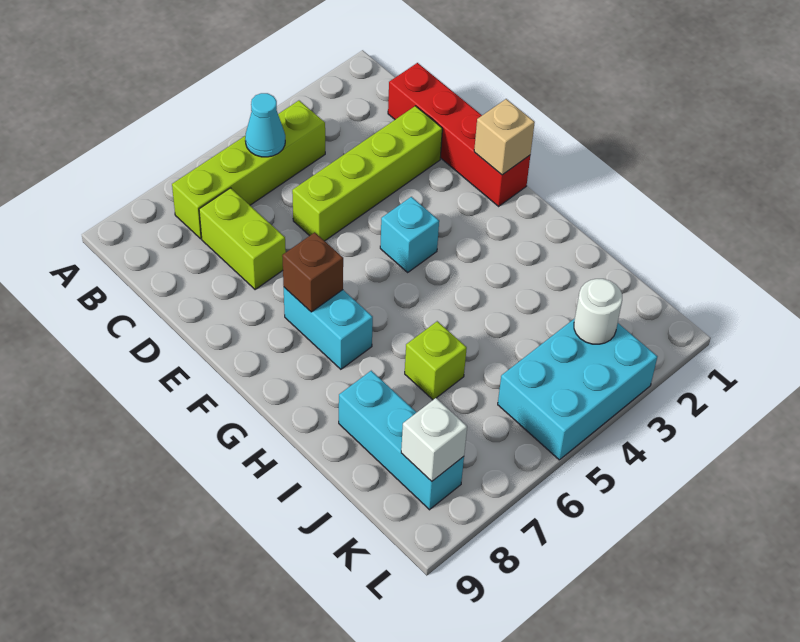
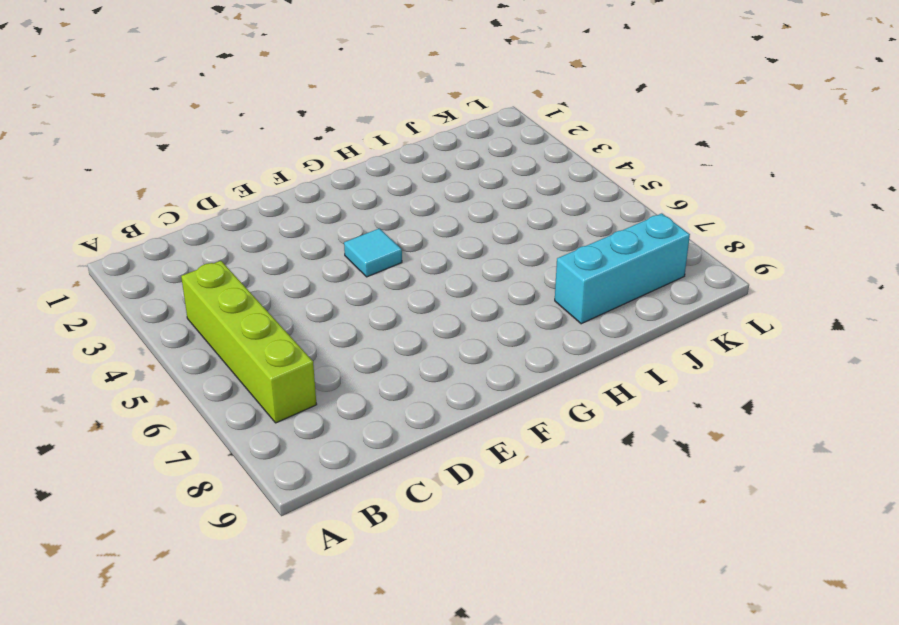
cyan 1x1 tile [344,228,402,277] -> cyan 1x1 brick [380,197,439,272]
none -> red 1x4 brick [388,63,530,206]
none -> lime 1x2 brick [199,188,286,290]
none -> lime 1x4 brick [292,106,442,241]

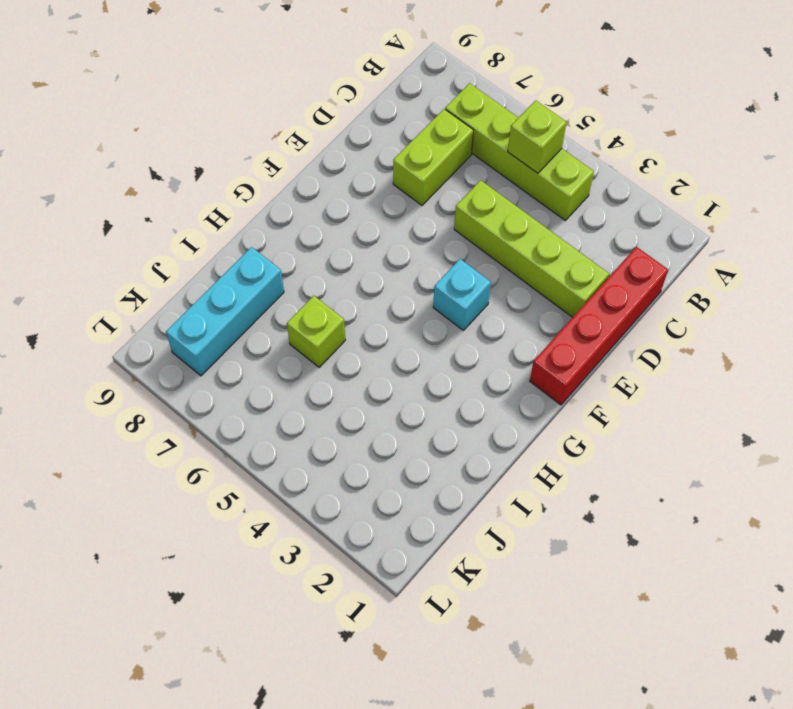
lime 1x1 brick [508,100,567,173] -> cyan 1x1 cone [245,93,285,157]
none -> cyan 1x2 brick [284,287,373,369]
none -> cyan 2x3 brick [498,319,657,460]
none -> tan 1x1 brick [474,99,535,175]

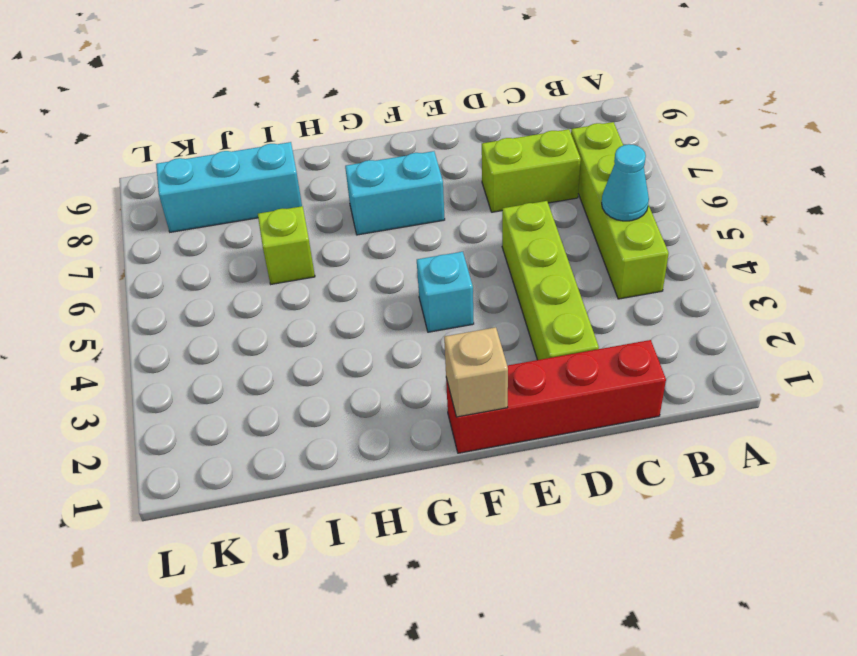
none -> cyan 2x3 brick [498,319,657,460]
none -> brown 1x1 brick [282,232,343,312]
none -> white 1x1 round brick [574,279,622,344]

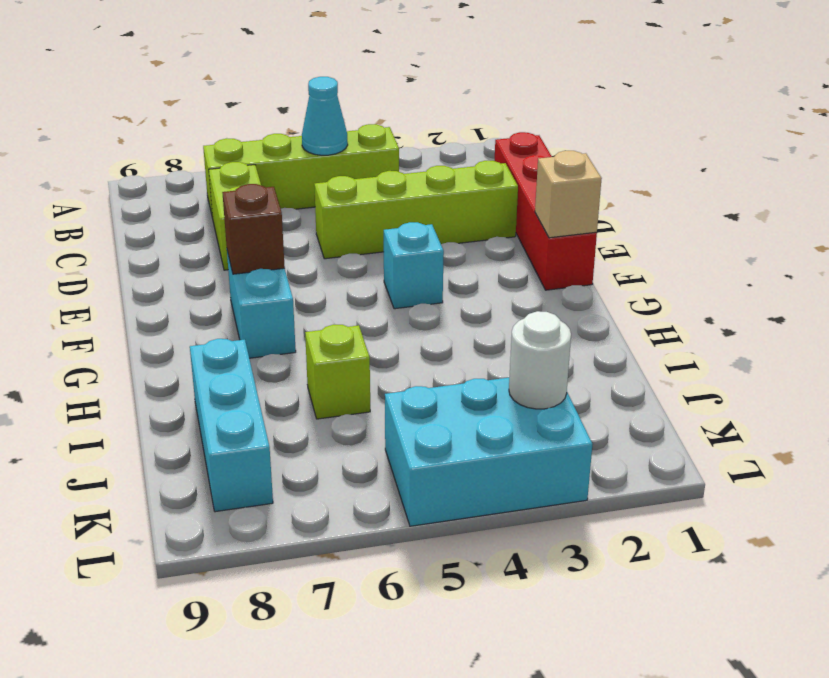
none -> white 1x1 brick [401,398,467,481]

